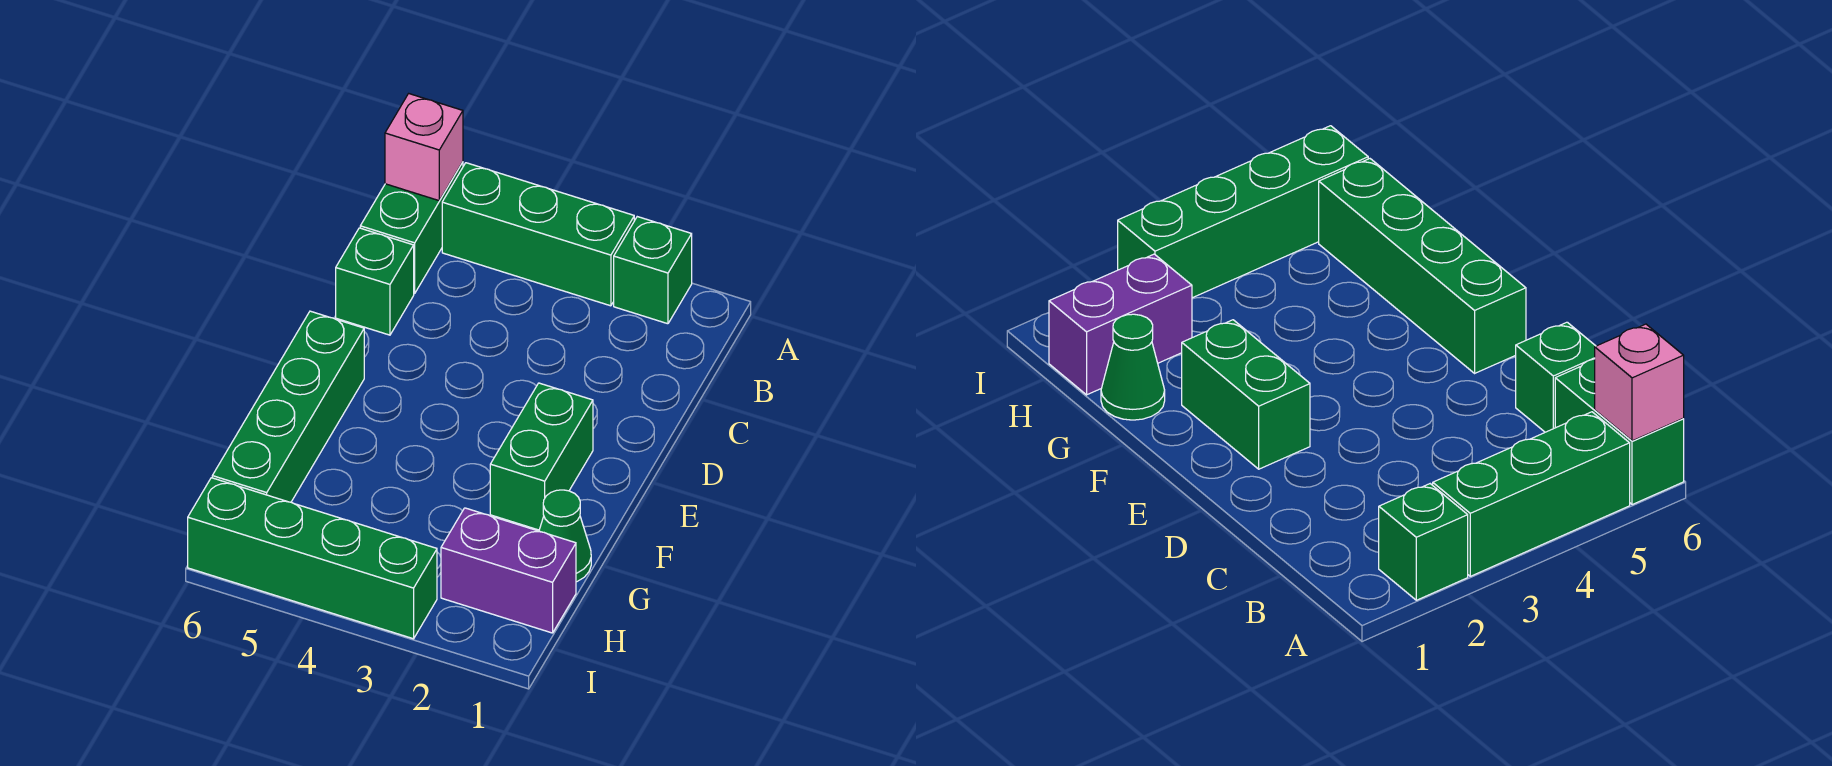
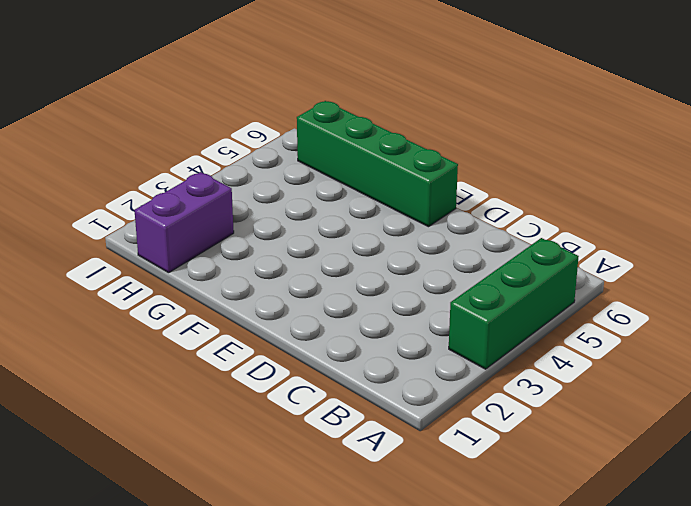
none -> green 1x1 brick [614,217,692,324]
none -> green 1x2 brick [360,162,463,293]

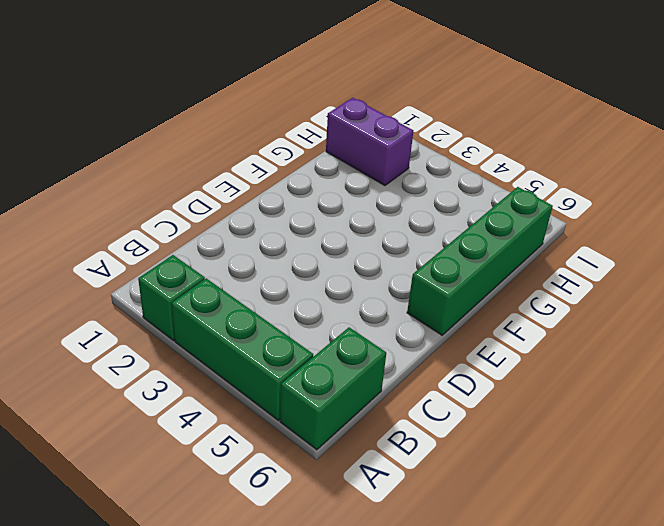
none -> green 1x1 brick [336,228,414,335]
none -> green 1x2 brick [490,383,593,530]

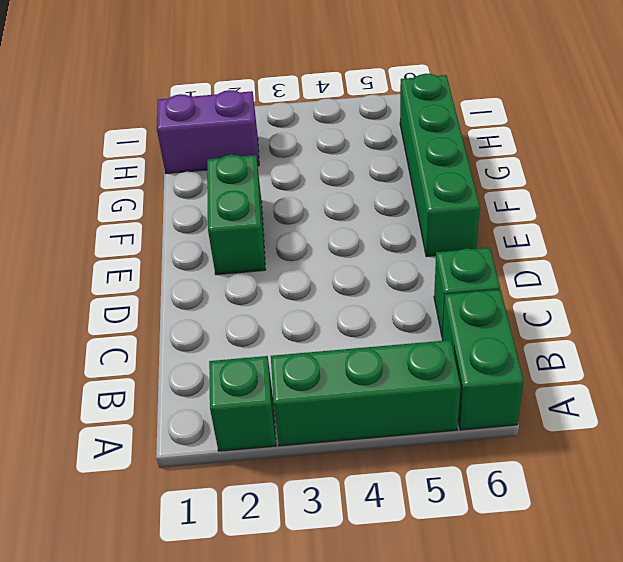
none -> green 1x1 cone [539,490,591,582]
none -> green 1x4 brick [188,478,437,639]

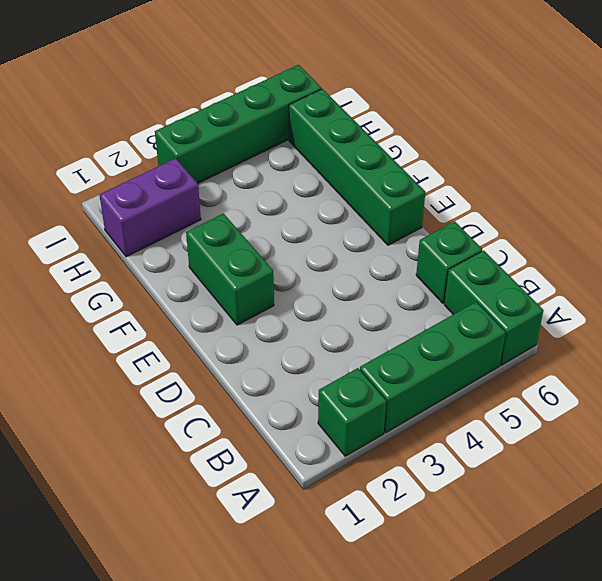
none -> green 1x1 cone [539,490,591,582]
none -> pink 1x1 brick [385,94,463,201]

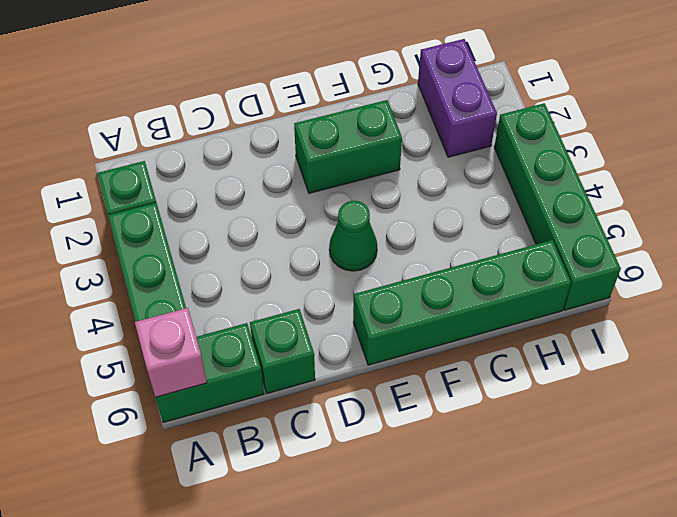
green 1x1 cone [329,201,377,271] -> green 1x1 cone moved to [539,490,591,582]

